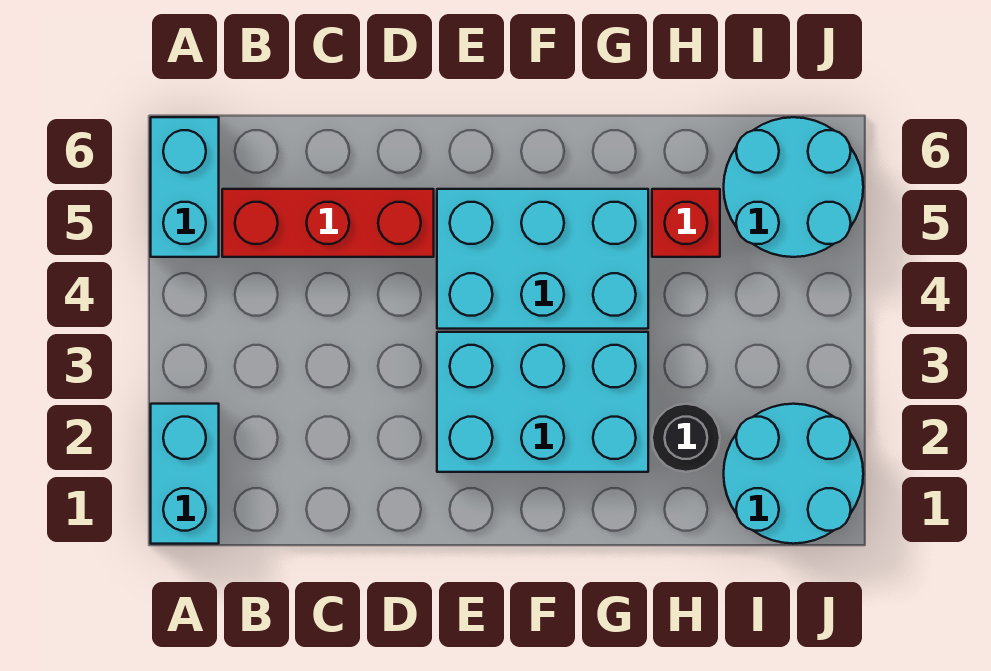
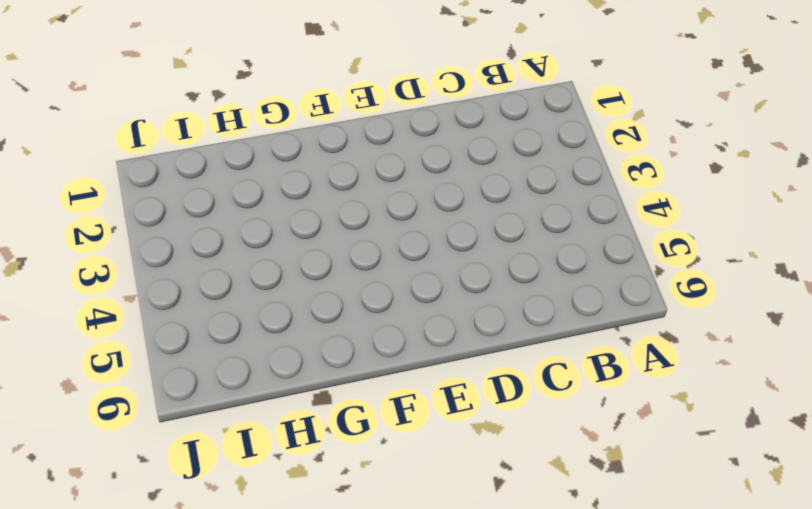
none -> cyan 1x2 brick [151,404,219,544]
none -> cyan 1x2 brick [151,117,219,257]

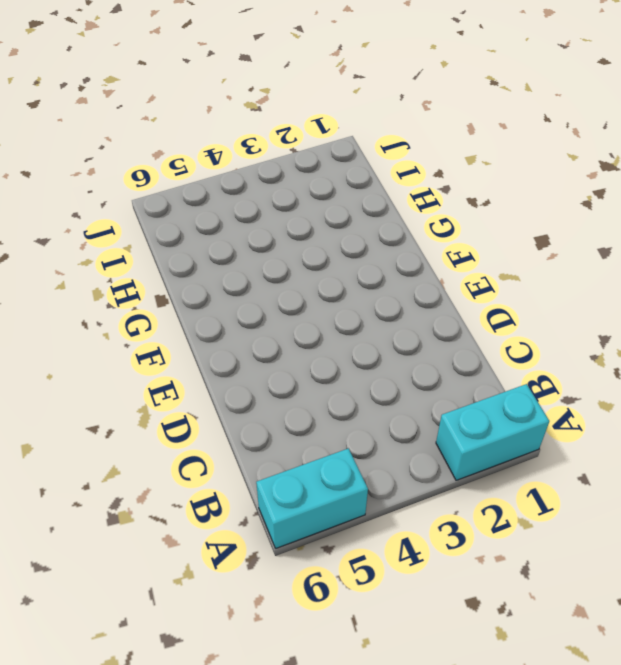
none -> red 1x3 brick [222,189,434,257]
none -> cyan 2x3 brick [437,332,648,472]

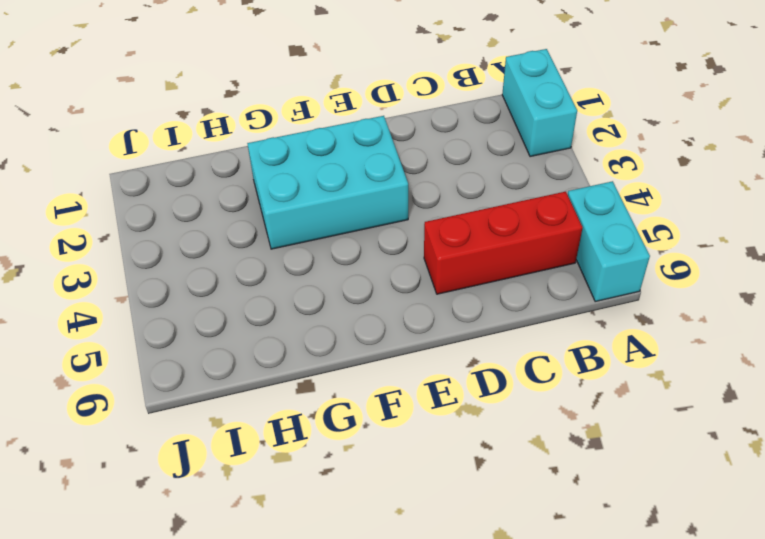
none -> cyan 2x3 brick [437,189,648,329]
none -> black 1x1 round brick [652,404,720,472]

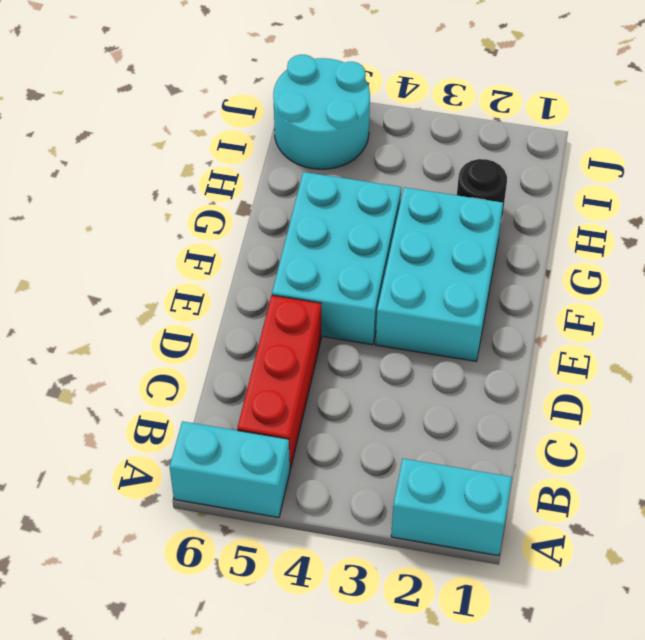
none -> red 1x1 brick [652,189,720,257]
none -> cyan 2x2 round brick [724,404,863,544]

